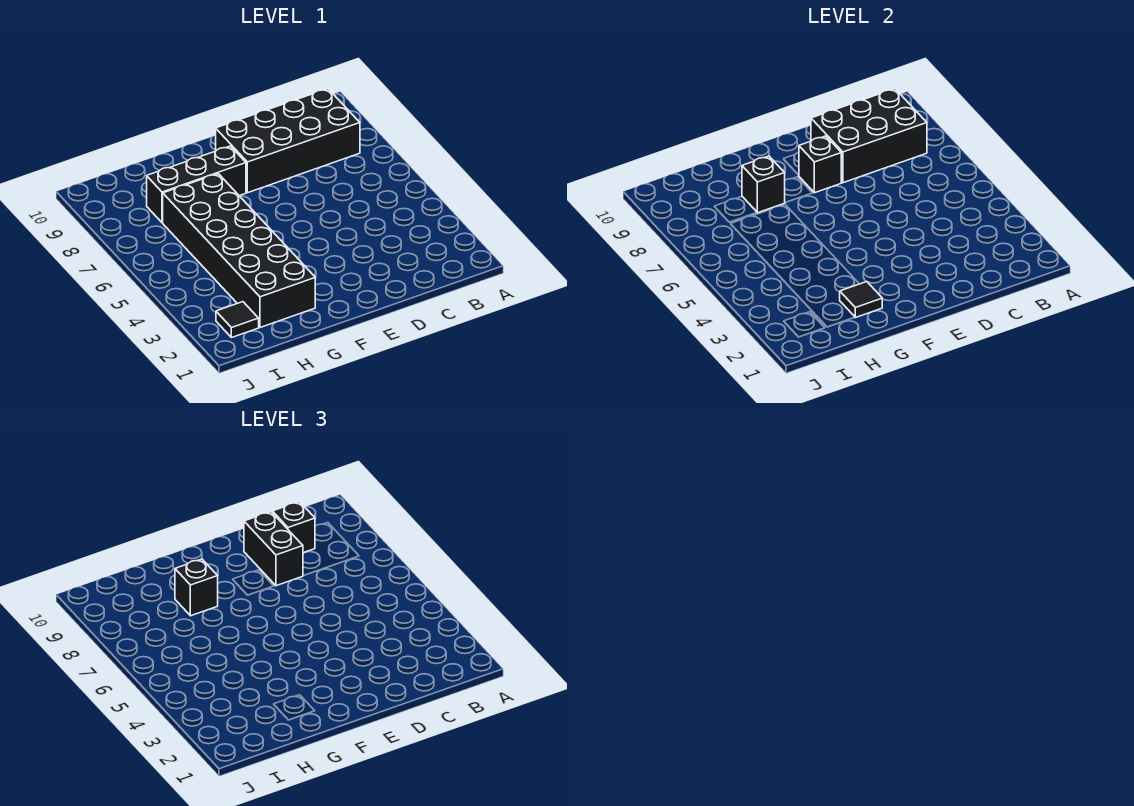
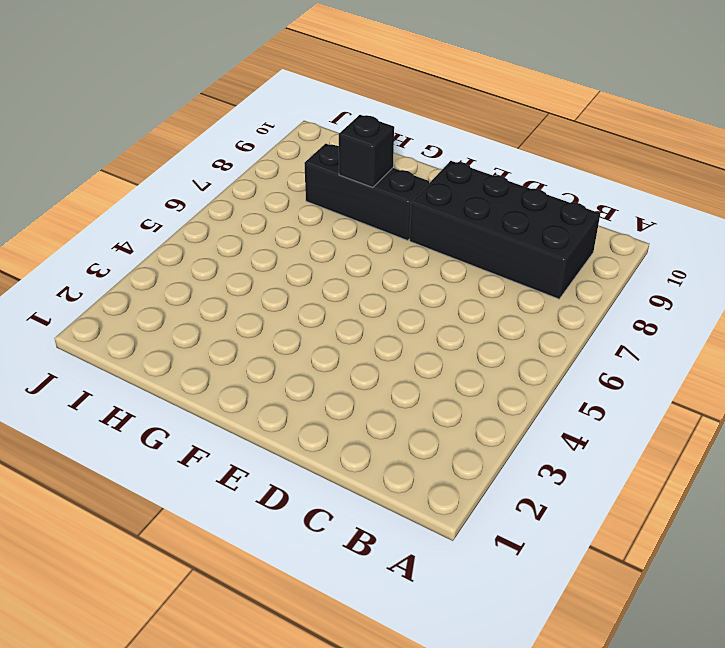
none -> black 2x6 brick [163,174,315,327]
none -> black 1x1 tile [216,302,259,338]

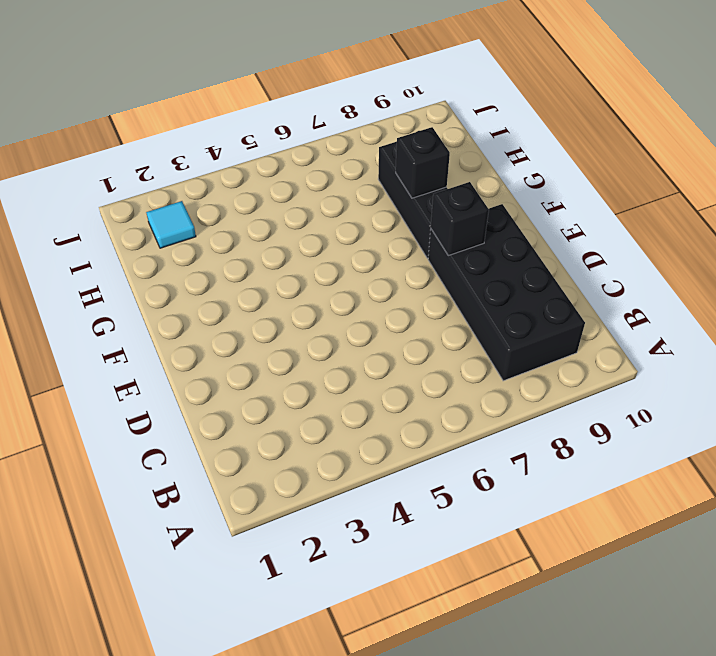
cyan 1x1 tile [146,201,196,248] -> black 1x1 tile [216,302,259,338]
none -> black 2x6 brick [163,174,315,327]
none -> black 2x3 brick [811,89,927,183]

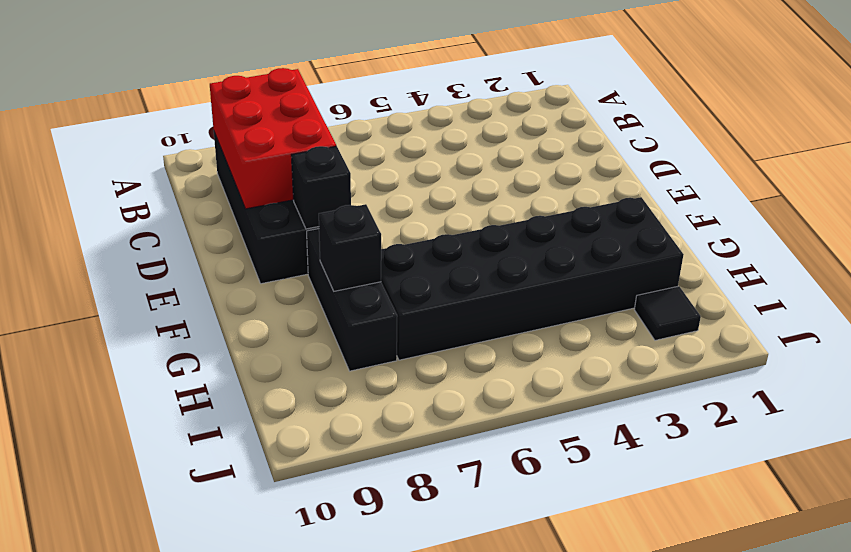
red 2x3 brick [210,68,336,209] -> black 2x3 brick [811,89,927,183]
none -> black 1x1 tile [840,282,882,318]
none -> black 1x1 brick [272,502,315,553]

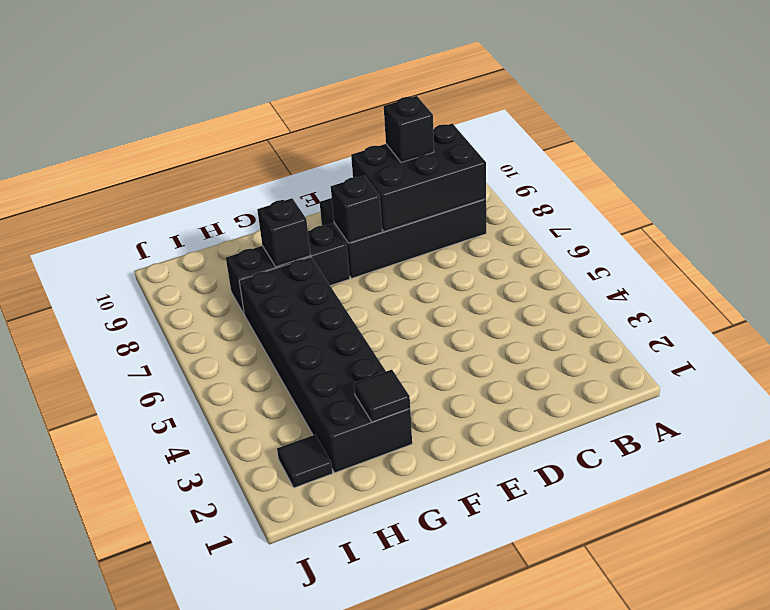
none -> black 1x2 brick [244,512,303,586]
none -> black 1x1 brick [175,559,218,616]

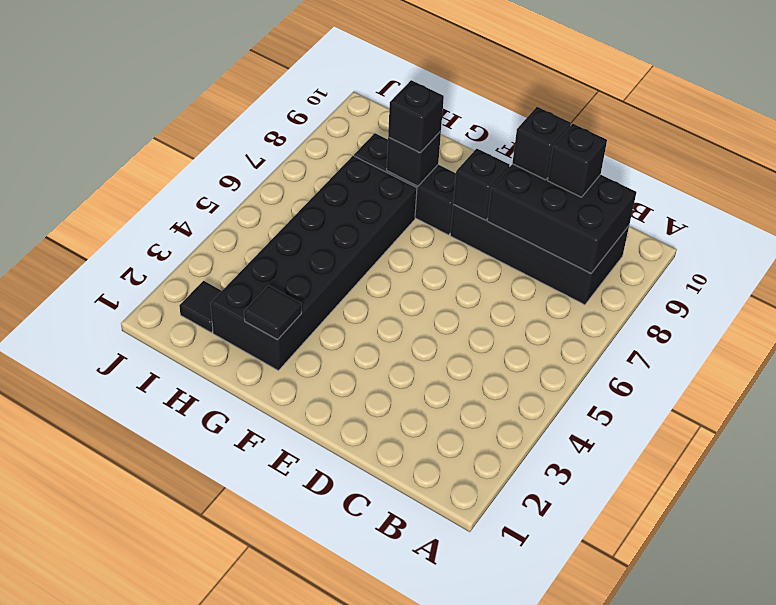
black 1x1 brick [512,107,571,180] -> black 1x2 brick [244,512,303,586]

